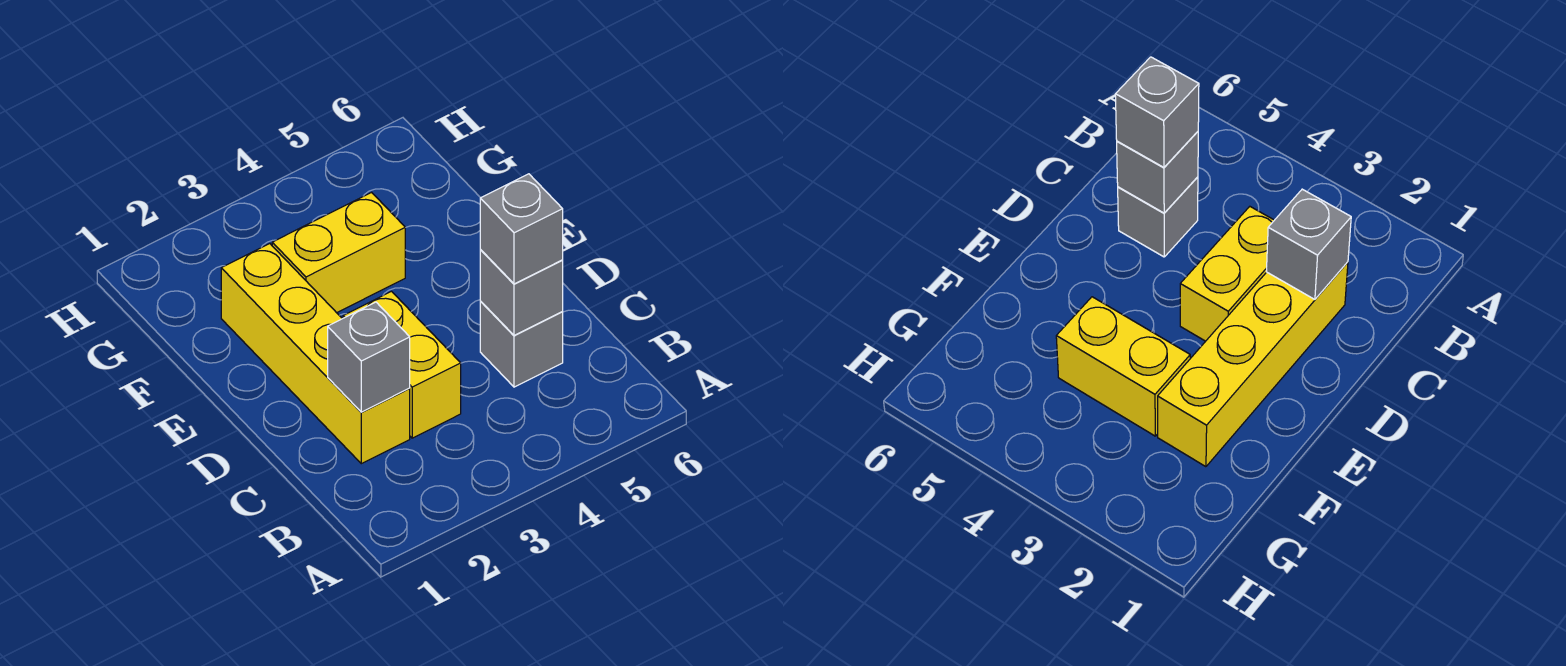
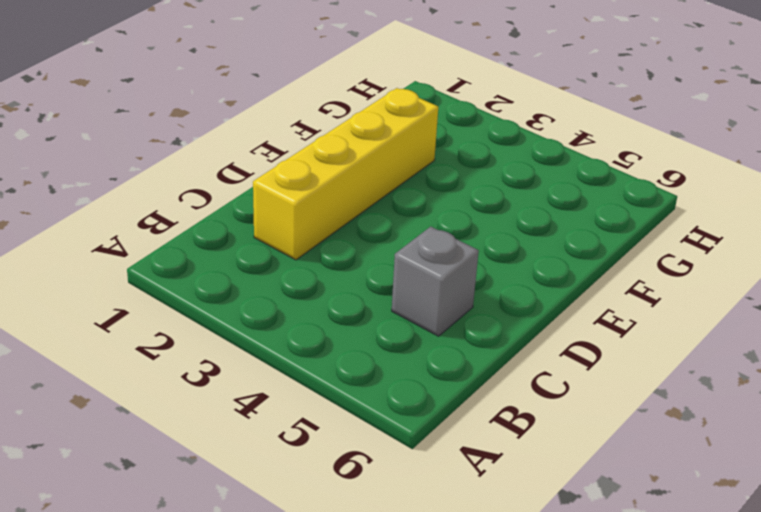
none -> yellow 1x2 brick [343,291,461,438]
none -> yellow 1x2 brick [272,192,405,313]

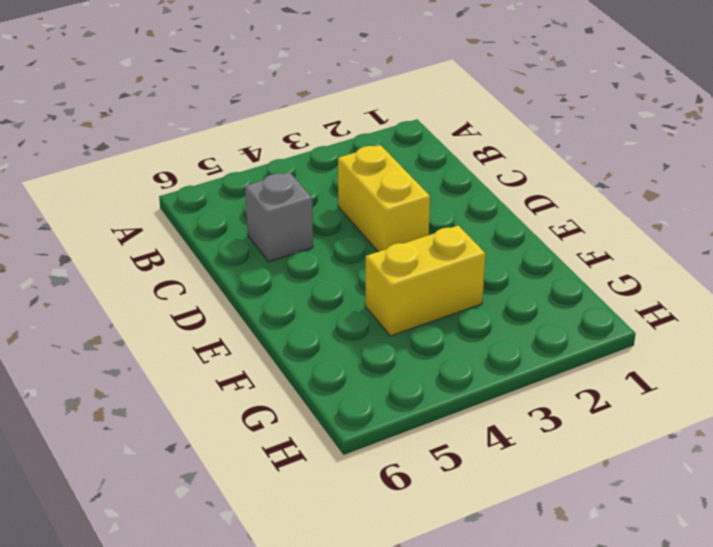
none -> yellow 1x4 brick [221,244,410,464]
none -> grey 1x1 brick [328,302,410,412]

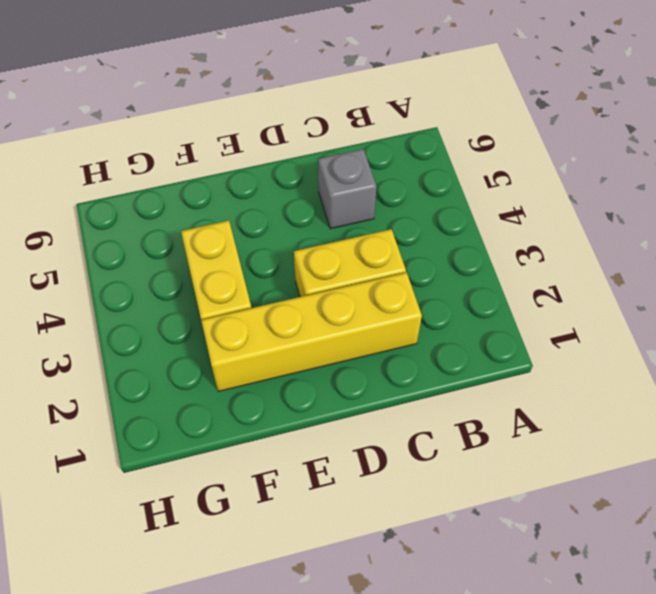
none -> grey 1x1 brick [328,302,410,412]
none -> grey 1x1 brick [480,250,563,335]

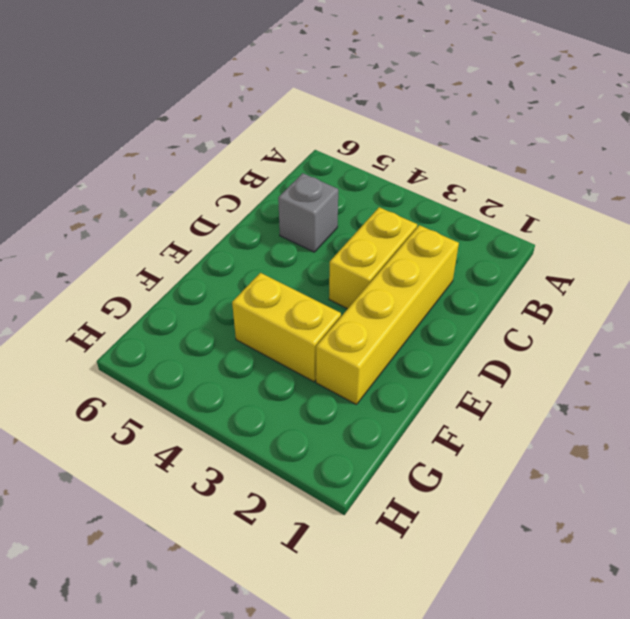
none -> grey 1x1 brick [328,302,410,412]
none -> grey 1x1 brick [480,250,563,335]

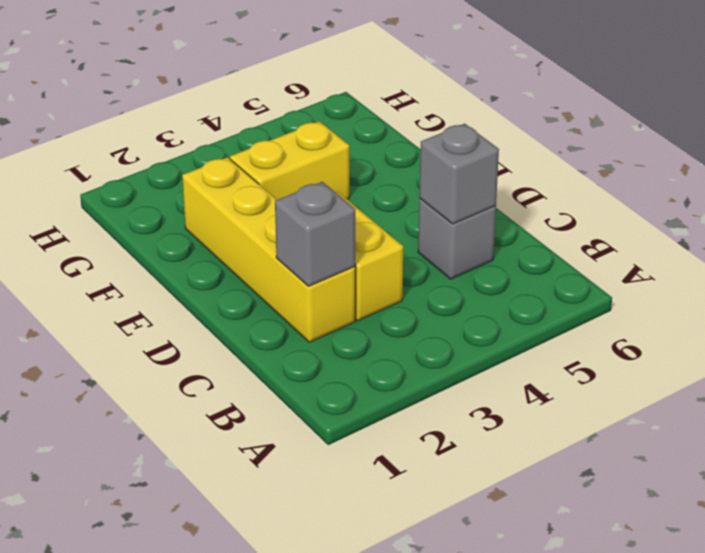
none -> grey 1x1 brick [480,174,563,284]

